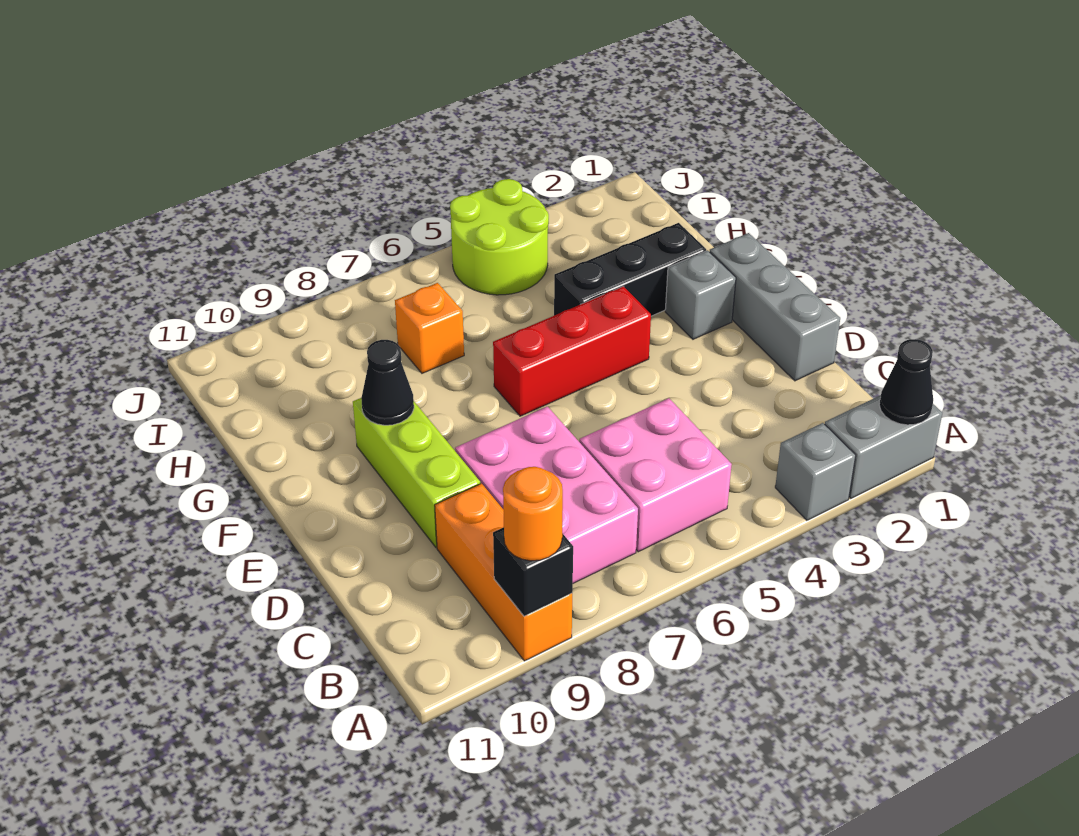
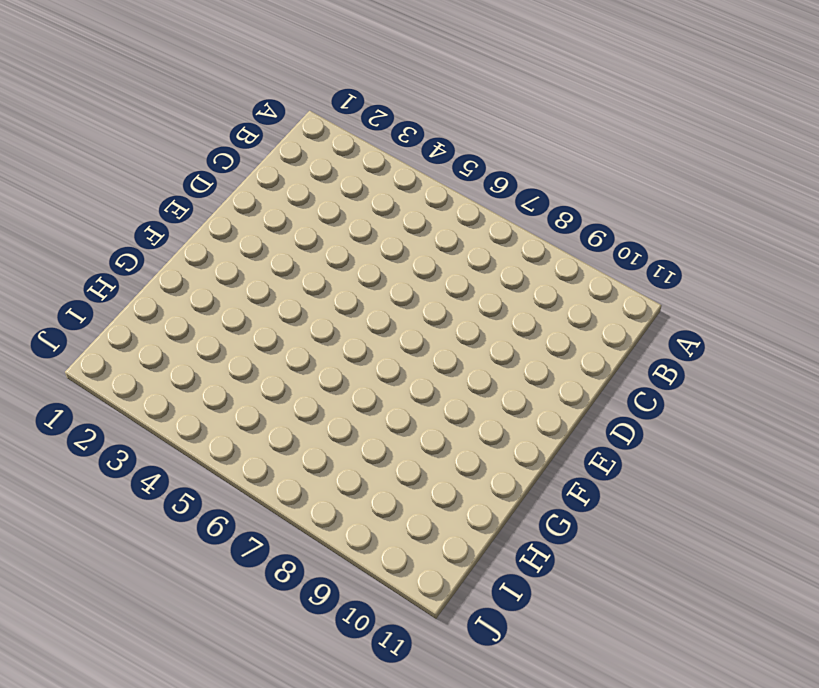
none -> grey 1x2 brick [825,395,942,498]
none -> grey 1x1 brick [775,423,856,520]
none -> orange 1x3 brick [435,483,572,661]

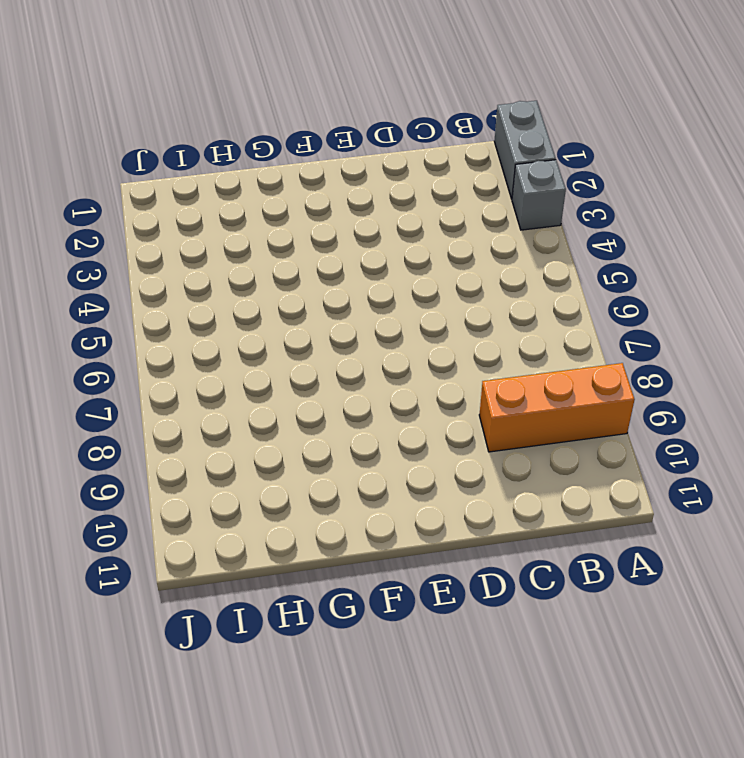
none -> pink 2x2 brick [579,398,732,552]
none -> pink 2x3 brick [455,407,638,583]
none -> grey 1x3 brick [710,233,840,381]

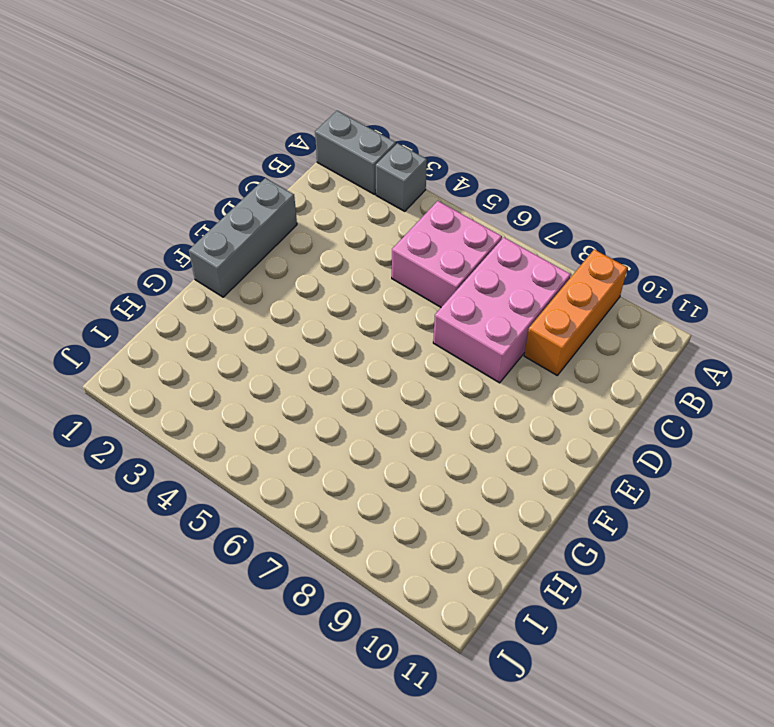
none -> lime 1x3 brick [353,398,480,547]
none -> grey 1x1 brick [665,250,736,339]
none -> red 1x3 brick [493,286,651,416]

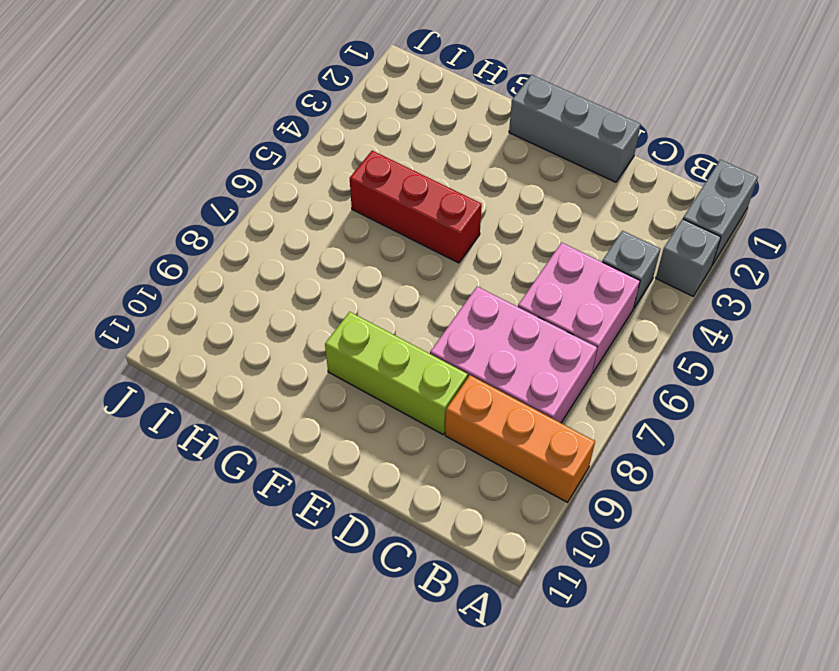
grey 1x1 brick [602,231,660,308] -> grey 1x1 brick moved to [665,250,736,339]
red 1x3 brick [350,151,482,263] -> red 1x3 brick turned to [493,286,651,416]
none -> black 1x3 brick [554,223,706,316]
none -> orange 1x1 brick [395,283,464,373]
none -> lime 2x2 round brick [450,179,549,295]

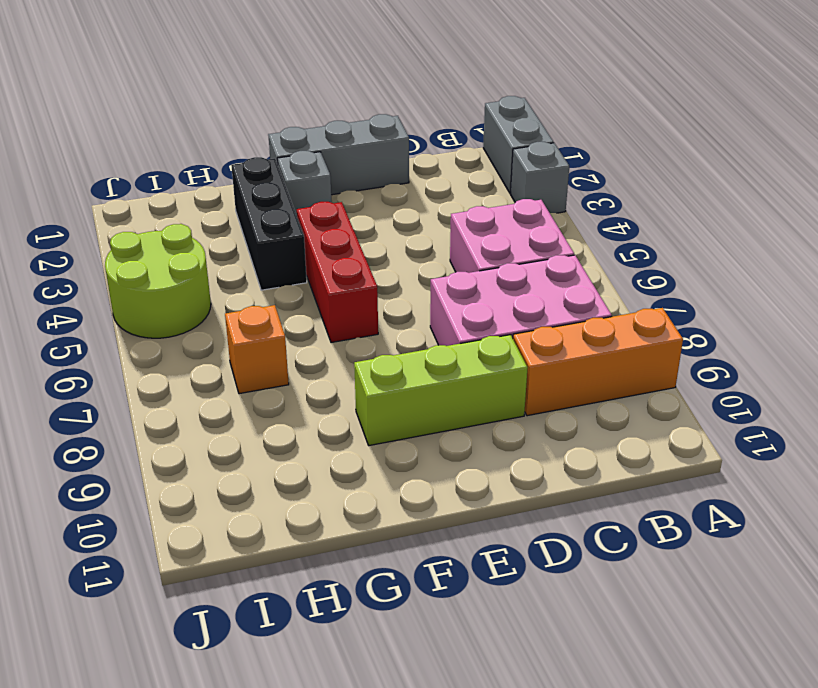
none -> black 1x1 cone [879,339,933,425]
none -> black 1x1 brick [493,527,573,616]
none -> black 1x1 cone [361,340,414,425]

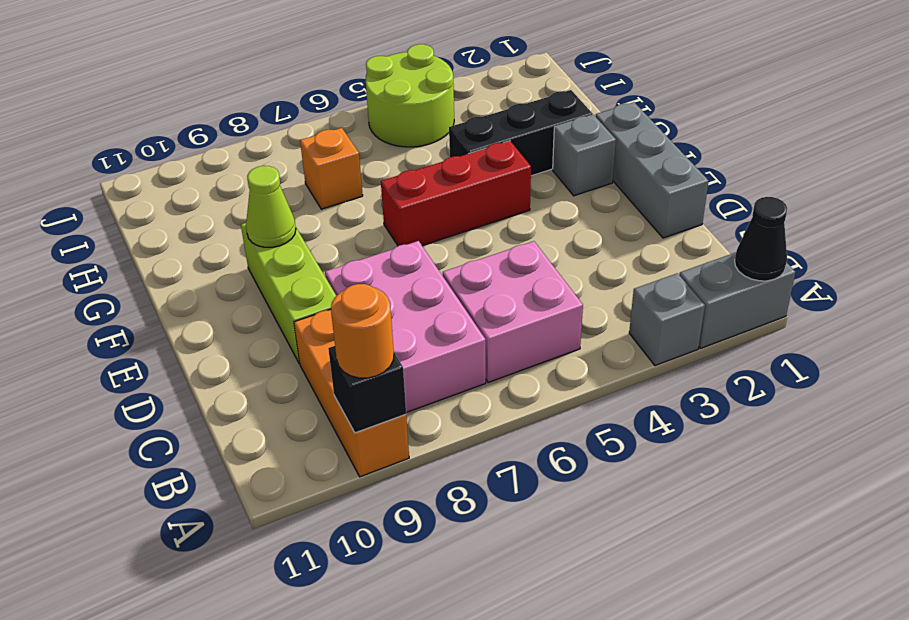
lime 1x1 cone [246,166,296,247] -> black 1x1 cone [361,340,414,425]

